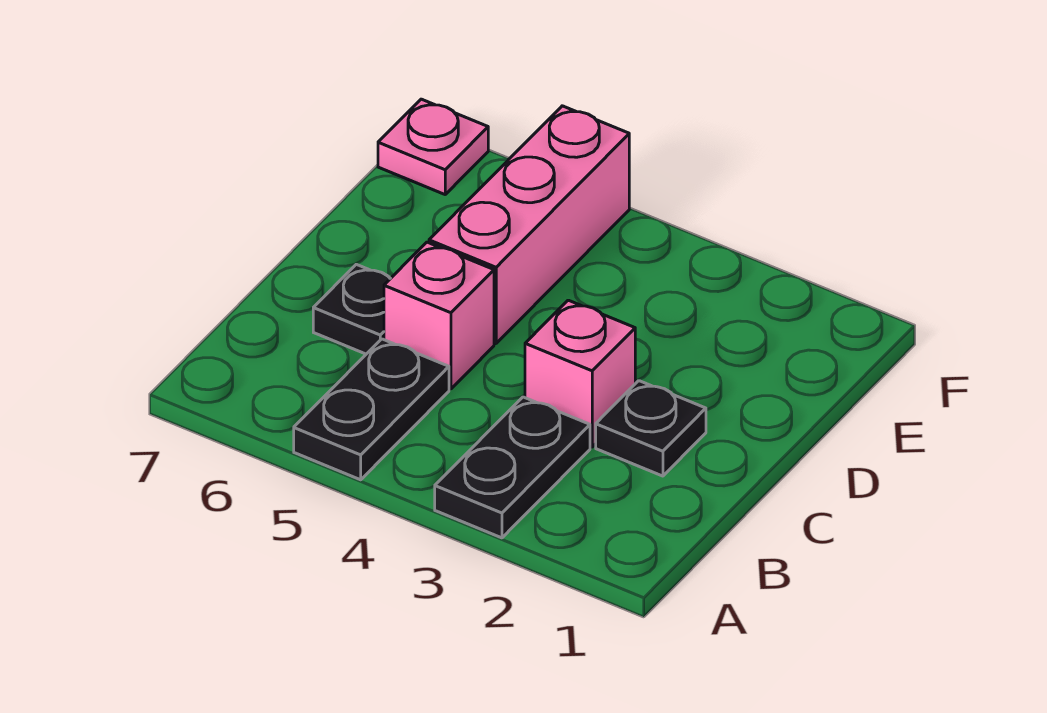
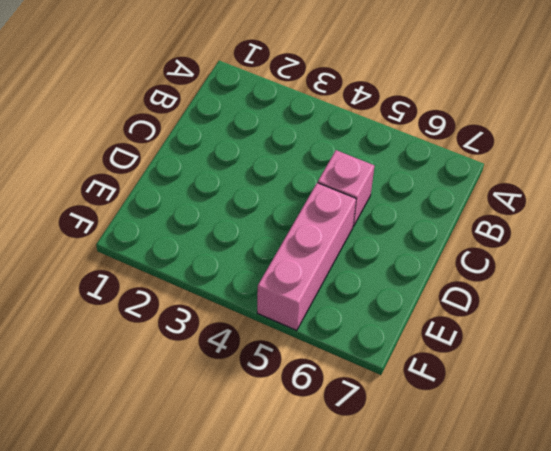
none -> black 1x2 plate [435,397,590,538]
none -> black 1x2 plate [294,339,449,480]

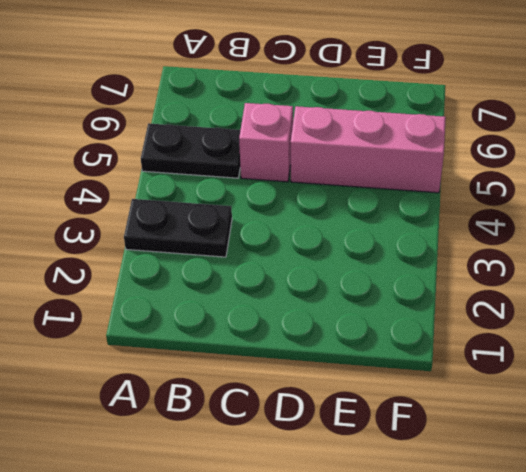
none -> black 1x1 plate [596,381,706,476]
none -> pink 1x1 brick [525,300,635,447]

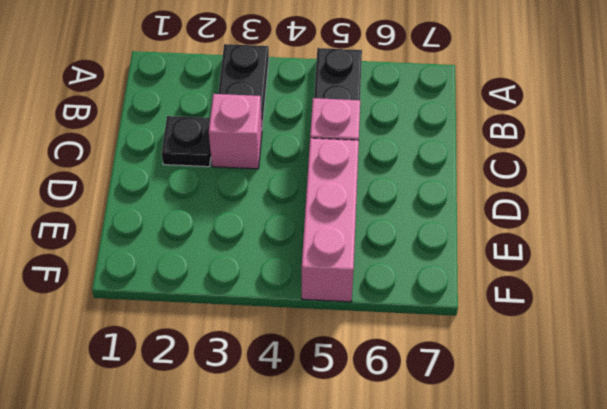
none -> black 1x1 plate [313,264,390,354]
none -> pink 1x1 plate [378,99,488,194]

